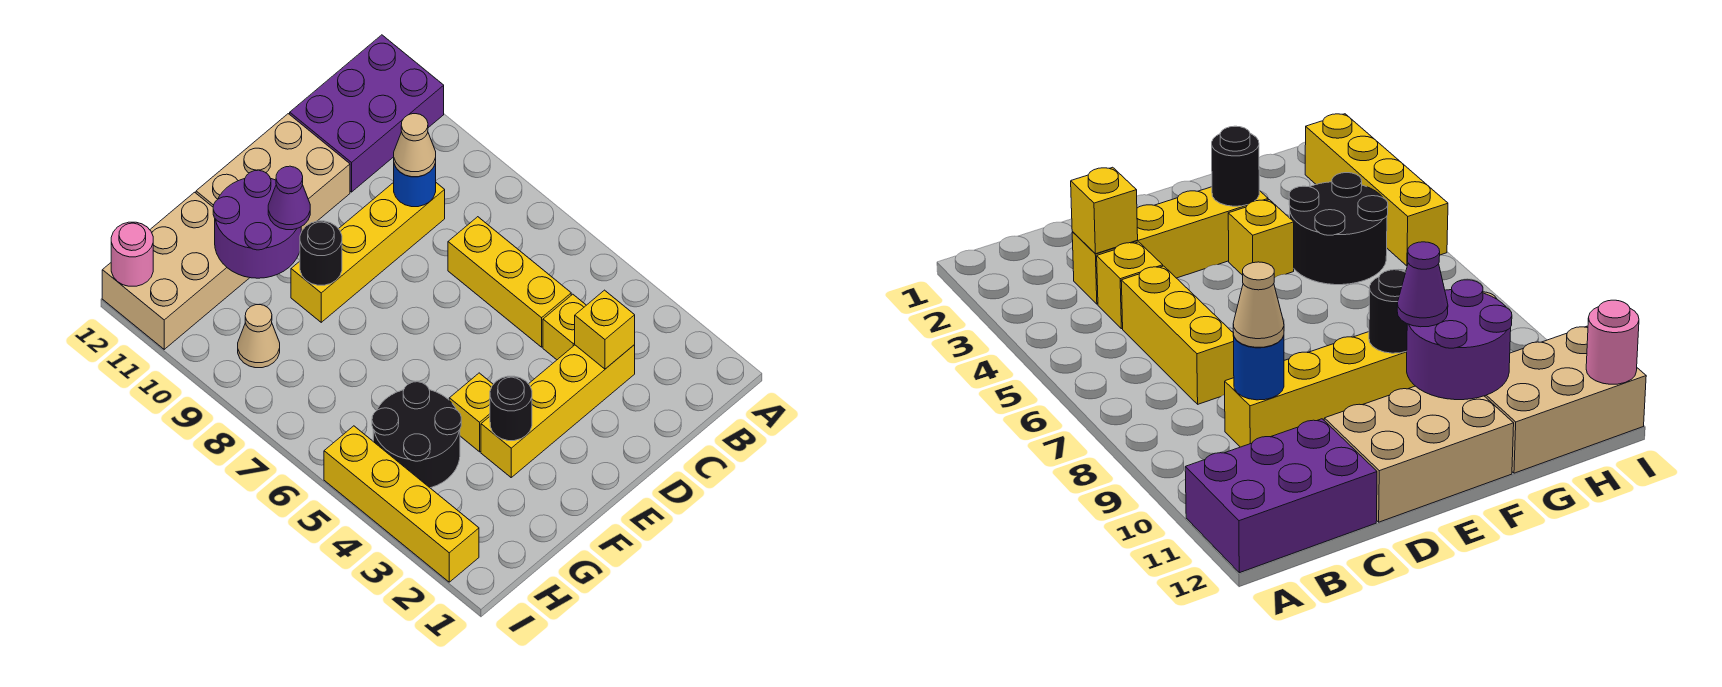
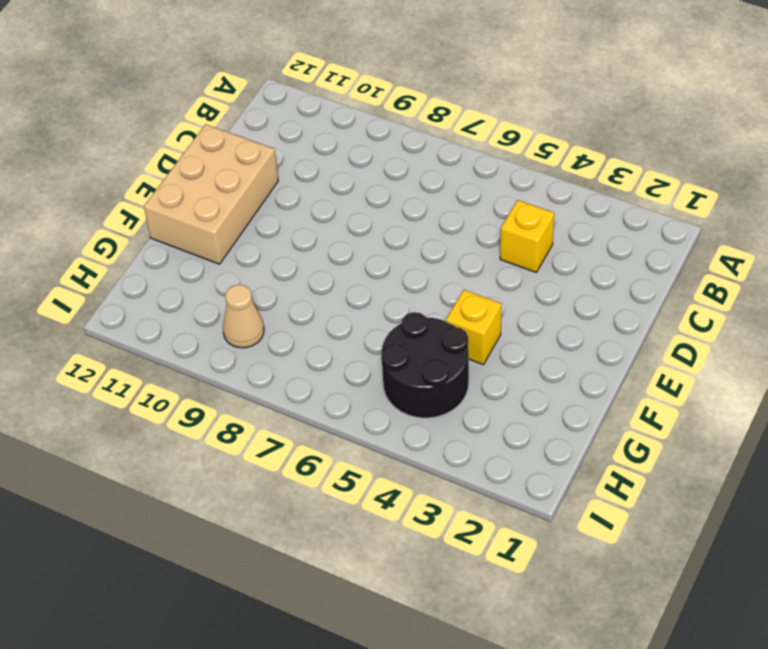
none -> purple 2x3 brick [290,35,444,192]
none -> yellow 1x4 brick [481,345,635,477]
none -> yellow 1x3 brick [448,217,571,347]

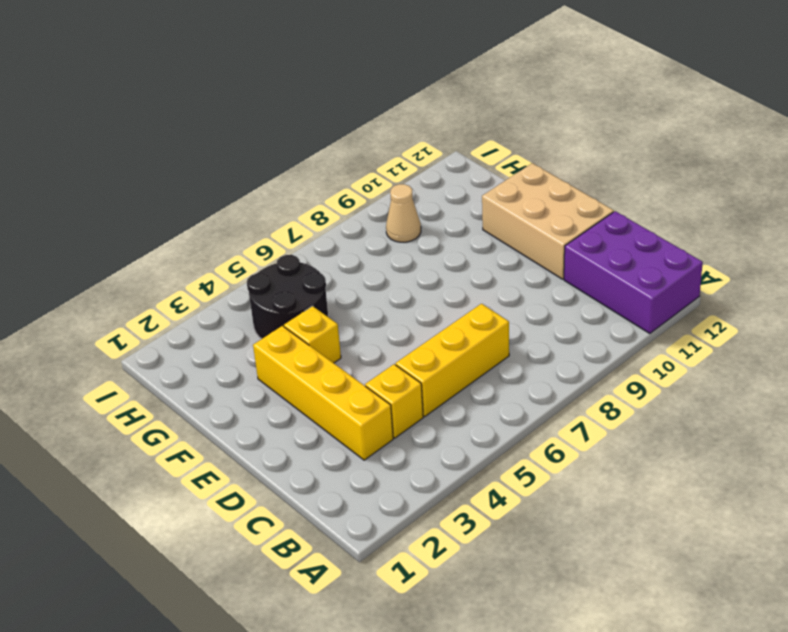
none -> yellow 1x4 brick [291,182,445,322]
none -> tan 2x3 brick [102,192,249,349]
none -> yellow 1x4 brick [324,426,479,582]

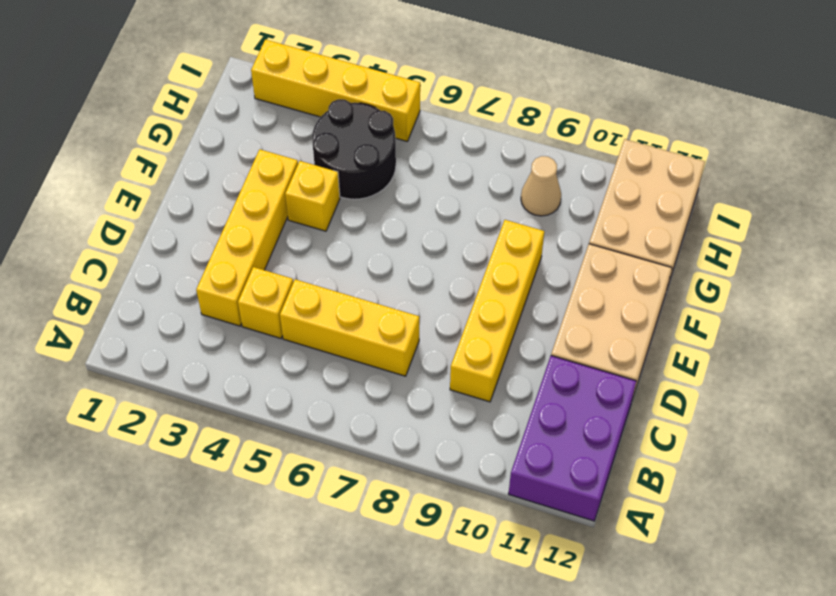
none -> yellow 1x1 brick [575,290,635,369]
none -> blue 1x1 round brick [394,163,436,207]
none -> black 1x1 round brick [490,376,532,441]

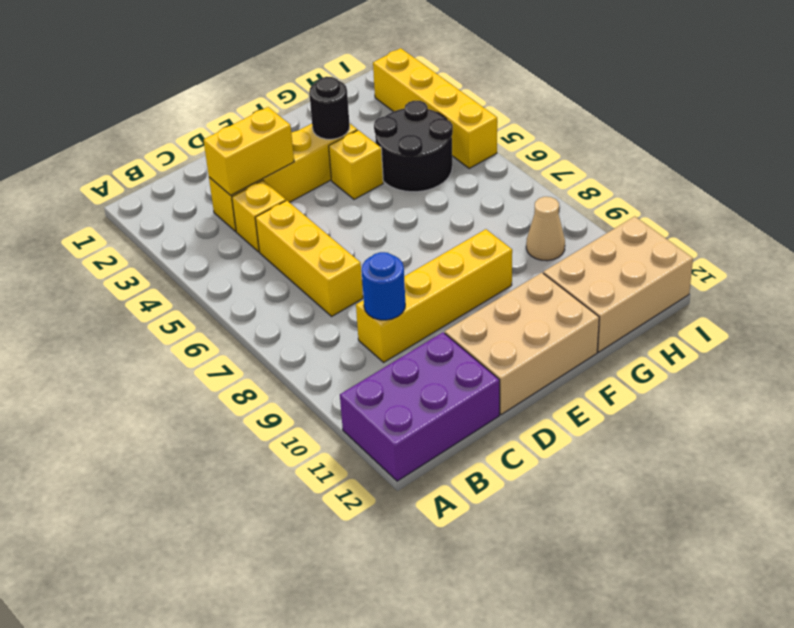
yellow 1x2 brick [204,107,294,195] -> yellow 1x1 brick [575,290,635,369]
none -> black 1x1 round brick [300,221,342,285]
none -> purple 2x2 round brick [213,170,301,278]
none -> pink 1x1 round brick [111,222,153,286]

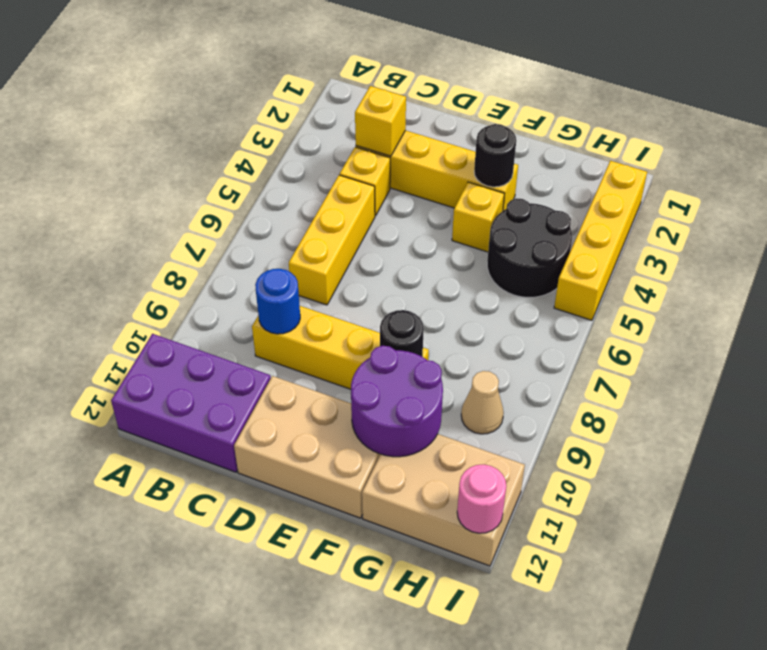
none -> tan 1x1 cone [394,114,436,177]
none -> purple 1x1 cone [268,166,310,230]

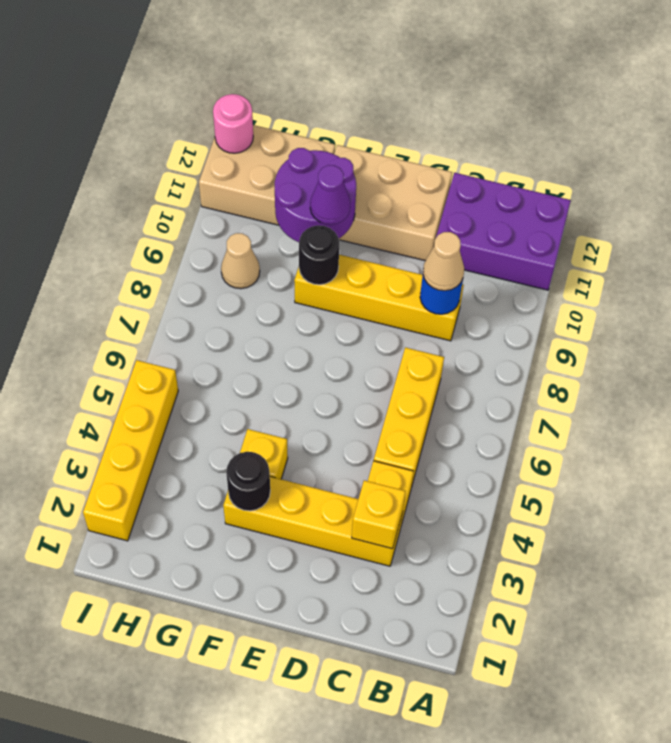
none -> black 2x2 round brick [372,382,461,488]

